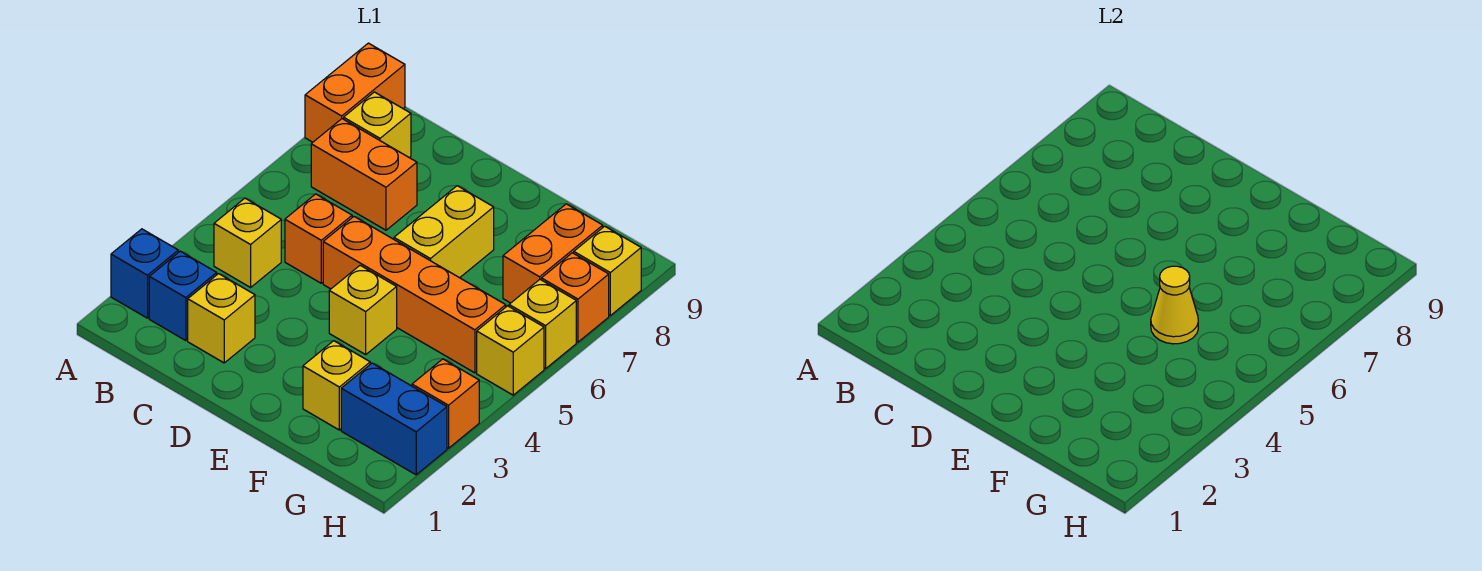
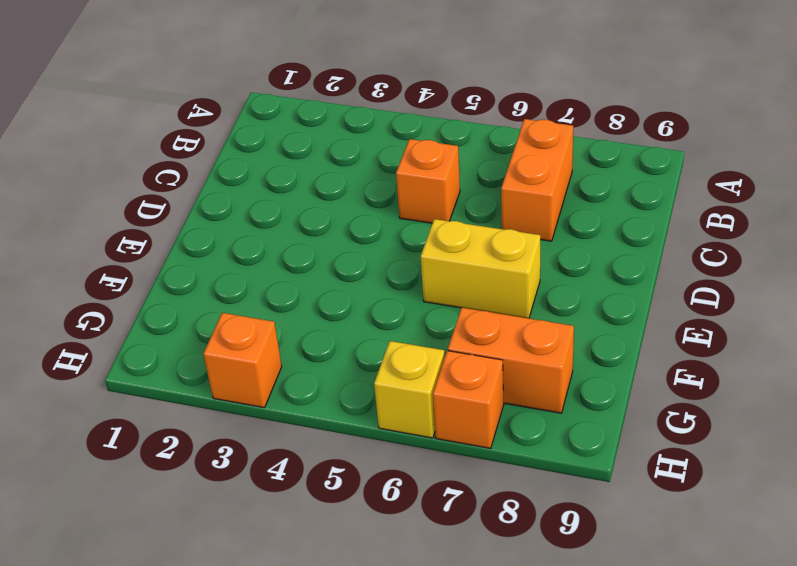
none -> blue 1x1 brick [111,229,178,318]
none -> orange 1x2 brick [305,43,405,142]
none -> blue 1x1 brick [149,251,217,341]

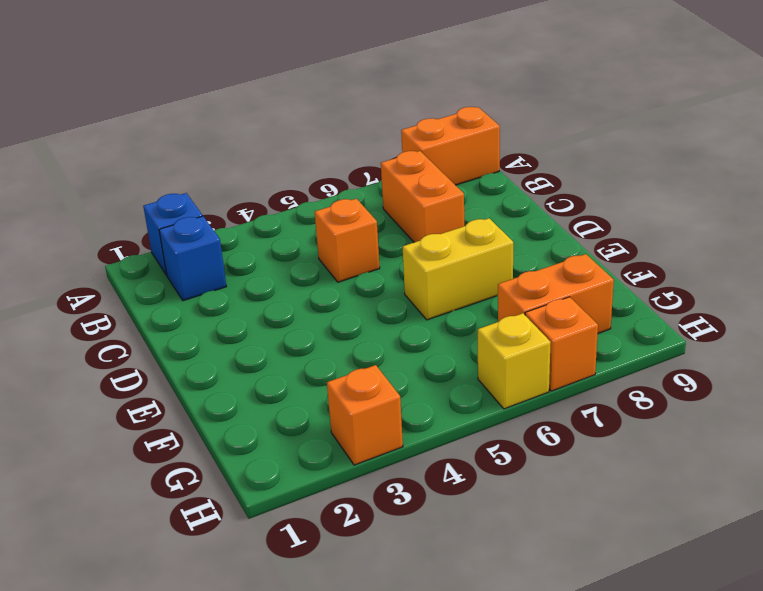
none -> yellow 1x1 brick [214,198,281,287]
none -> yellow 1x1 brick [344,92,411,158]
none -> yellow 1x1 brick [188,274,255,363]

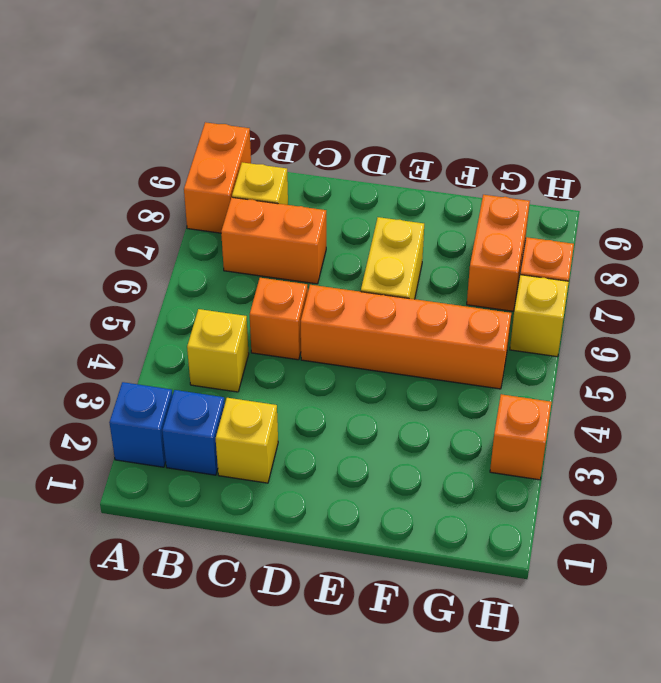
none -> yellow 1x1 brick [329,265,397,354]
none -> yellow 1x1 brick [303,341,370,430]
none -> blue 1x2 brick [341,363,447,475]

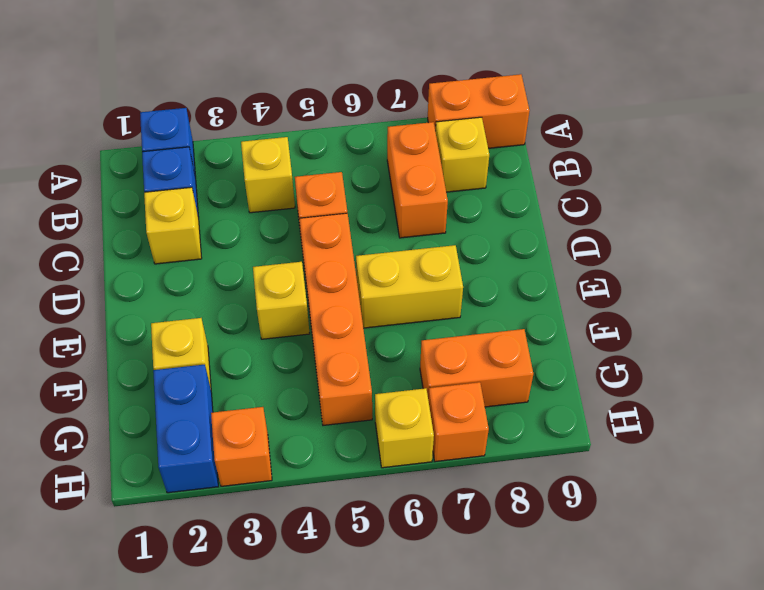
none -> yellow 1x1 brick [477,306,544,395]
none -> yellow 1x1 brick [574,226,641,315]
none -> yellow 1x1 cone [1151,266,1198,344]

